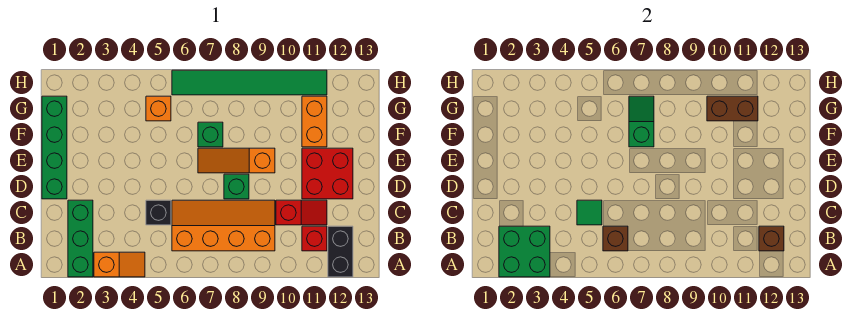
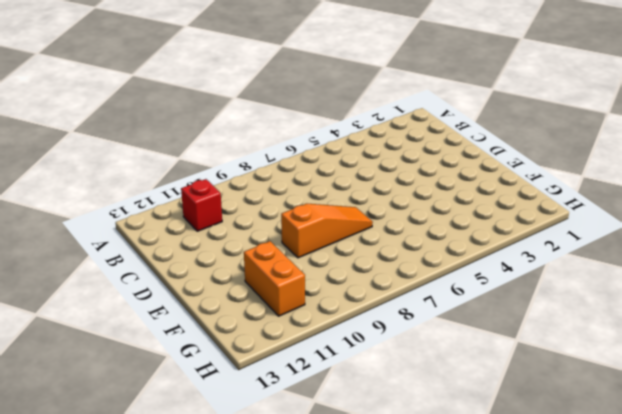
none -> green 1x3 brick [68,200,93,277]
none -> orange 1x2 slope [94,252,145,277]
none -> black 1x2 brick [328,226,353,277]

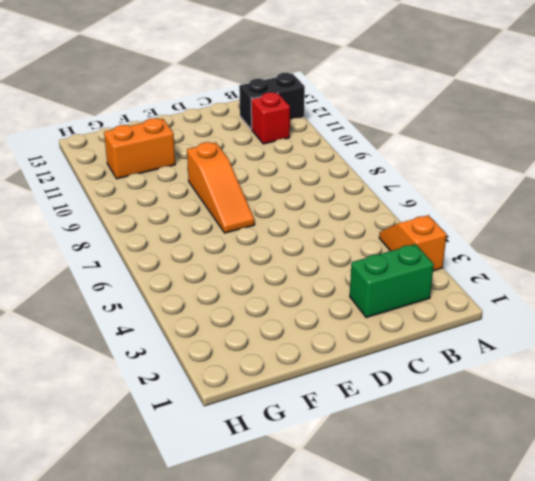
green 1x2 brick [350,244,434,318] -> green 1x3 brick [68,200,93,277]
none -> orange 2x4 slope [172,200,275,251]
none -> black 1x1 brick [146,200,171,225]
none -> red 1x2 slope [276,200,327,225]

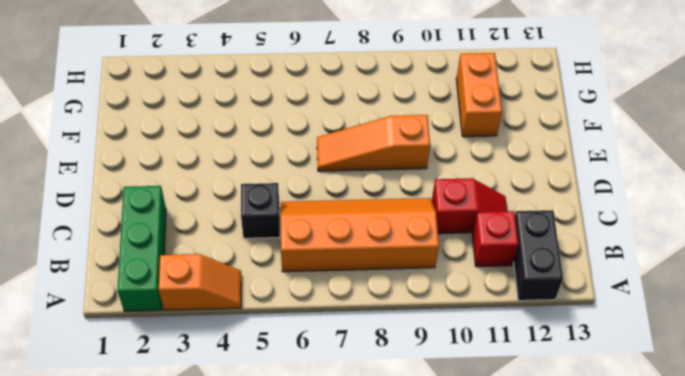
none -> green 1x4 brick [42,96,67,199]
none -> green 1x1 brick [224,174,249,199]
none -> red 2x2 brick [302,148,353,199]

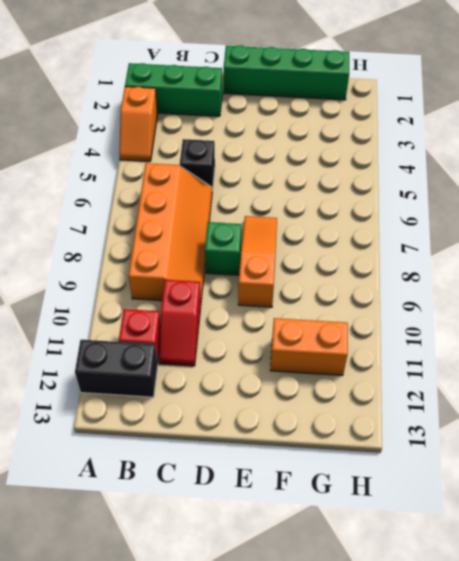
none -> red 2x2 brick [302,148,353,199]
none -> green 1x1 brick [198,122,223,147]
none -> orange 1x1 brick [146,96,171,121]

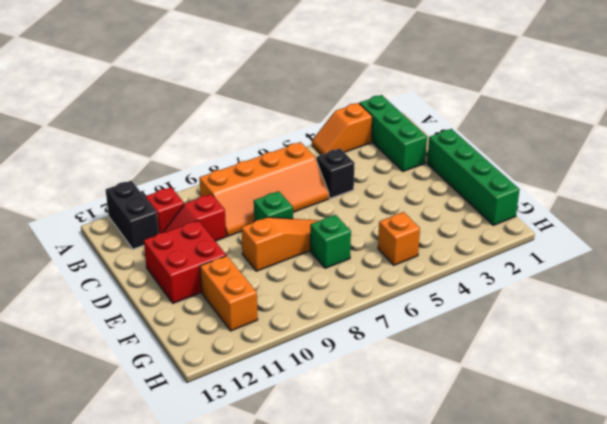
none -> green 1x6 tile [172,70,327,95]
none -> green 2x2 brick [499,226,550,277]
none -> brown 1x1 brick [603,226,628,251]

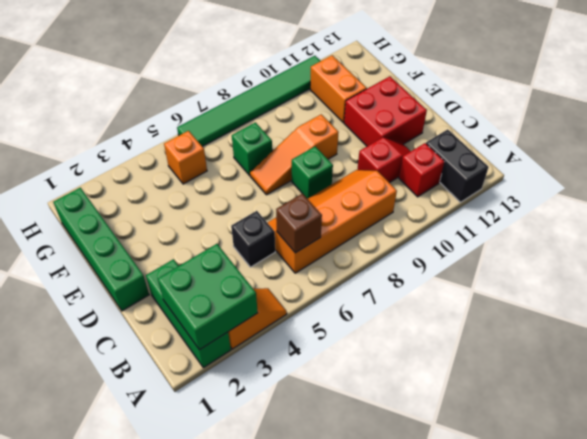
none -> brown 1x1 brick [759,226,784,251]
none -> green 1x1 tile [577,200,602,225]
none -> green 1x2 slope [629,96,654,147]

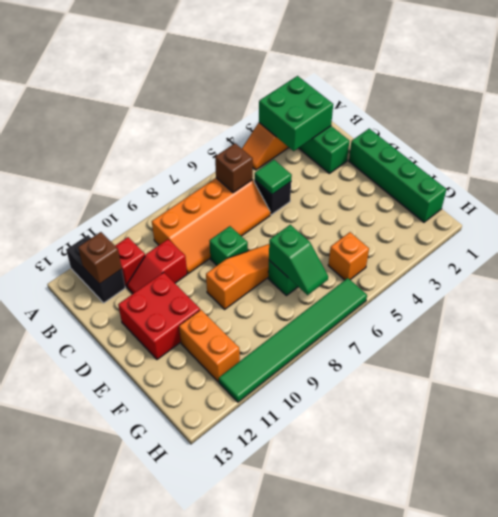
none -> brown 1x2 brick [707,96,758,121]

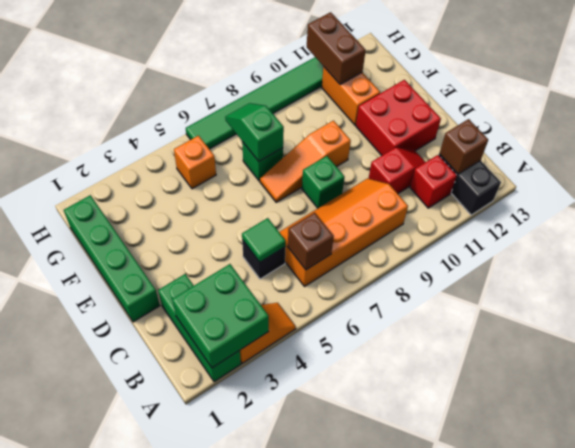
brown 1x2 brick [307,12,366,85] -> brown 1x2 brick turned to [707,96,758,121]

